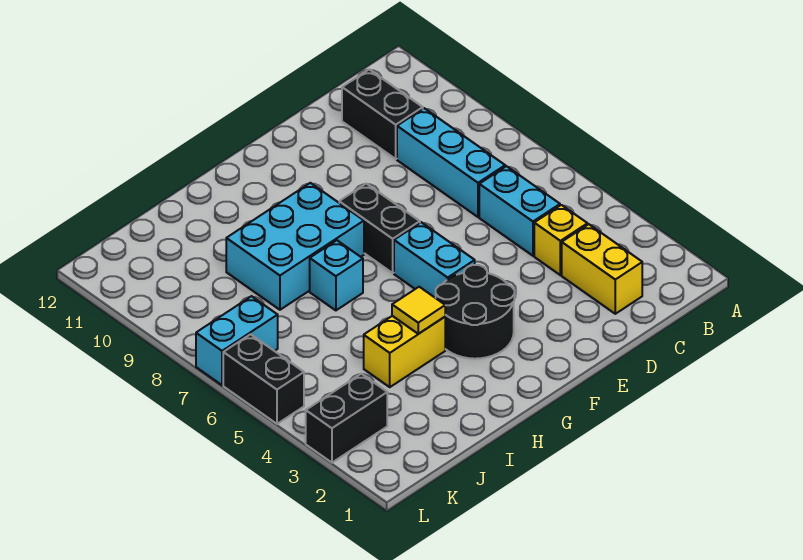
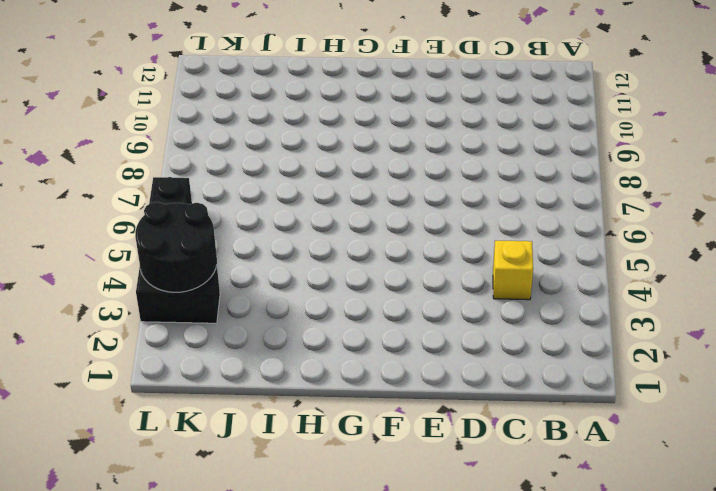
black 2x2 round brick [135,202,217,292] -> black 2x2 round brick moved to [436,265,515,359]
none -> yellow 1x2 brick [562,224,642,314]
none -> cyan 1x2 brick [479,166,560,256]
none -> cyan 1x3 brick [397,108,505,217]

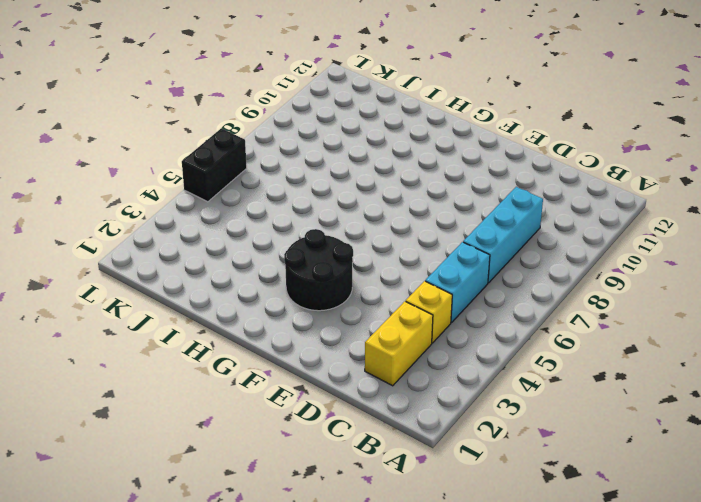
none -> black 1x2 brick [342,69,423,159]
none -> cyan 1x2 brick [394,222,475,298]
none -> black 1x2 brick [339,184,420,273]

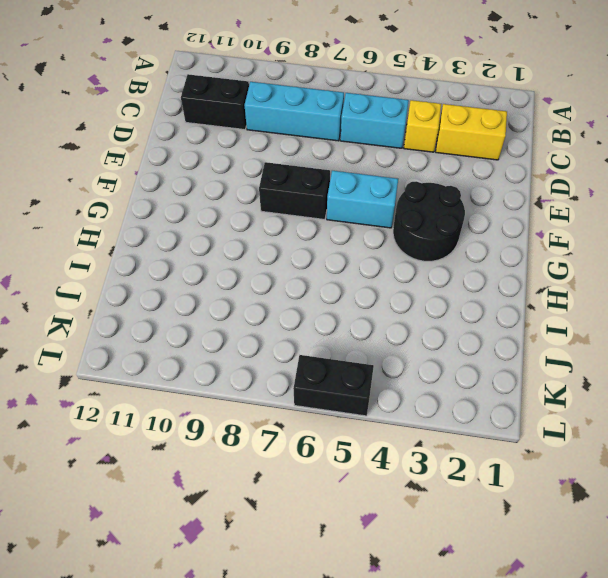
none -> cyan 2x3 brick [226,183,364,310]
none -> yellow 1x2 brick [364,316,445,387]
none -> cyan 1x1 brick [310,240,363,310]

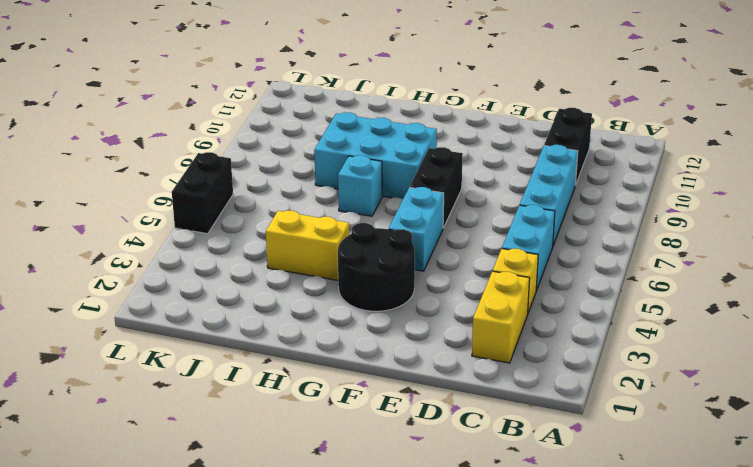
none -> black 1x2 brick [306,374,387,463]
none -> cyan 1x2 brick [196,296,278,385]
none -> yellow 1x1 tile [392,287,445,334]

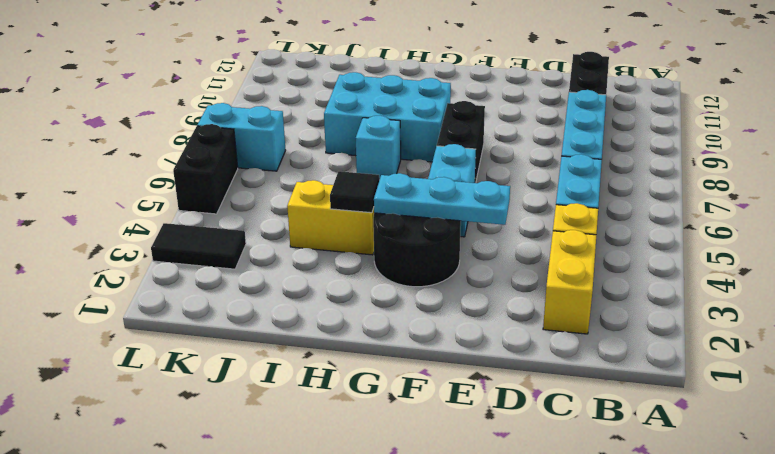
cyan 1x3 plate [374,173,510,225] -> none
black 1x1 tile [330,171,379,213] -> yellow 1x1 tile [392,287,445,334]
black 1x2 tile [151,223,246,269] -> black 1x2 brick [306,374,387,463]

